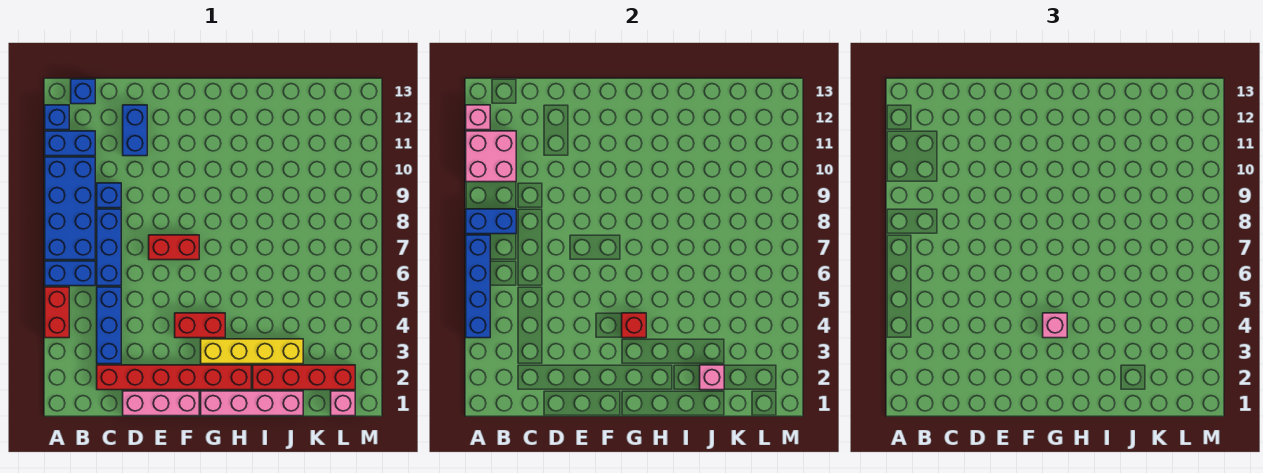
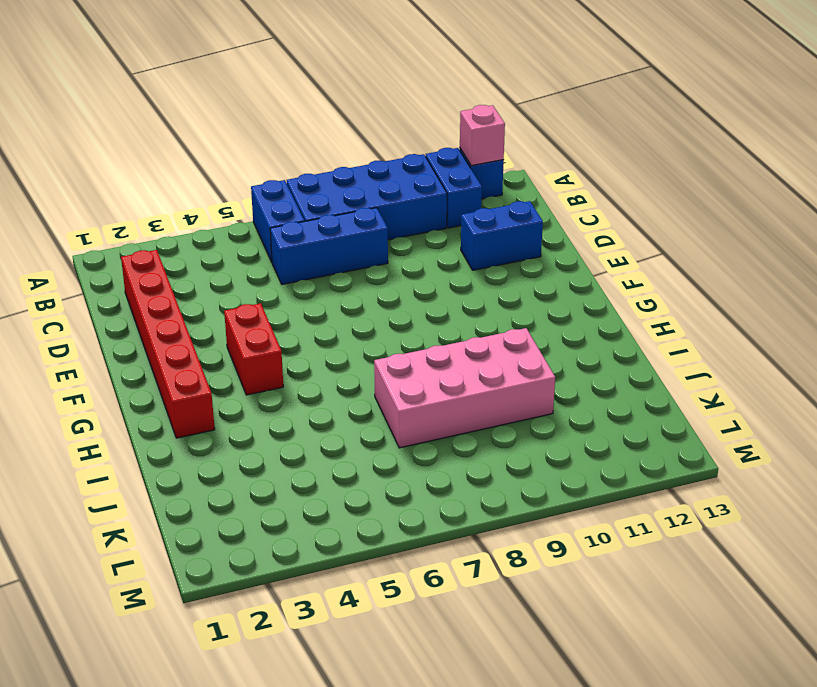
pink 2x4 brick [374,328,555,448] -> none
none -> red 1x2 brick [45,287,69,338]
none -> blue 1x1 brick [71,79,95,104]
none -> blue 1x3 brick [97,287,121,364]

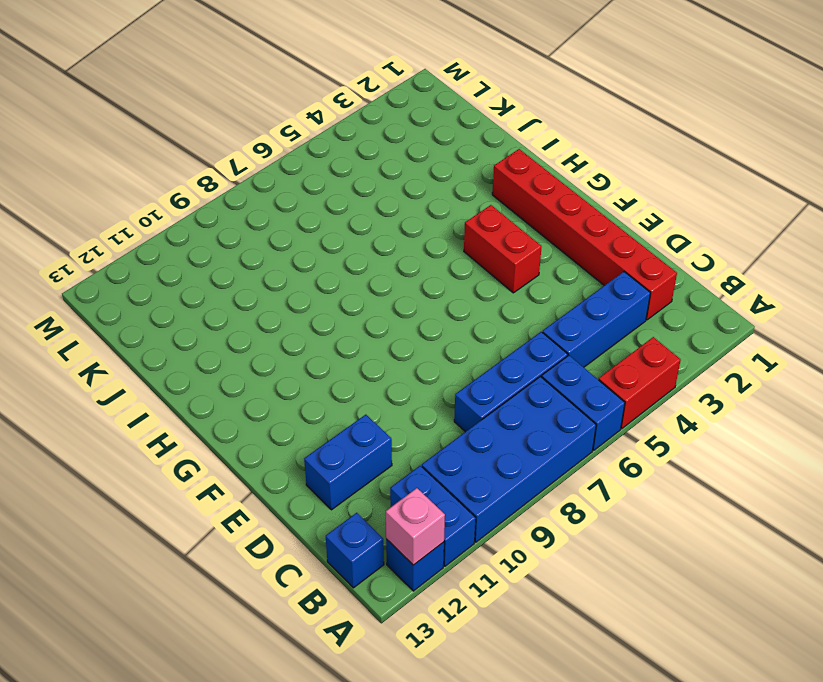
none -> blue 1x1 brick [97,183,121,208]
none -> pink 1x3 brick [123,391,199,416]
none -> red 1x2 brick [149,235,199,260]

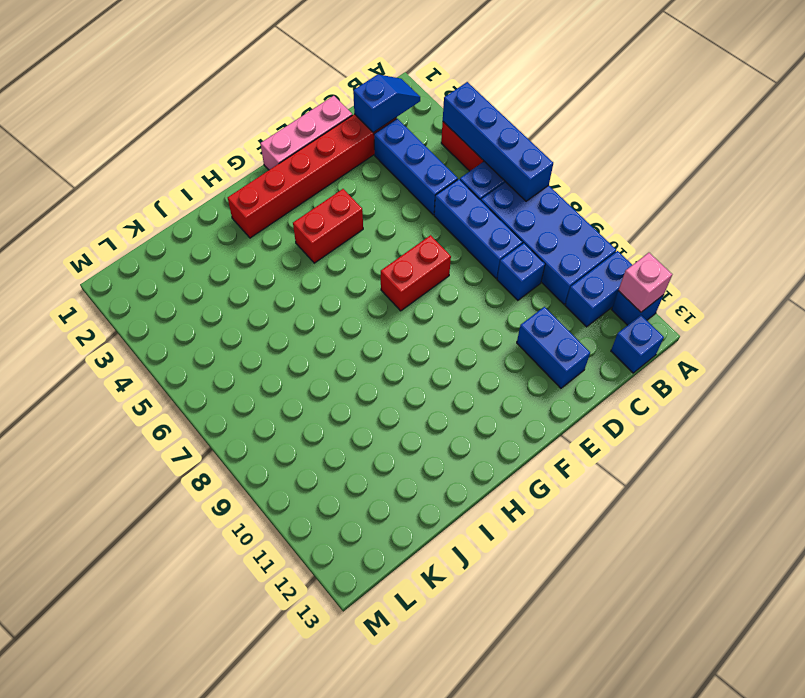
blue 1x2 slope [353,74,420,132] -> none
none -> pink 1x4 brick [201,391,303,416]
none -> yellow 1x4 brick [201,339,303,364]
none -> red 1x4 brick [253,365,355,390]

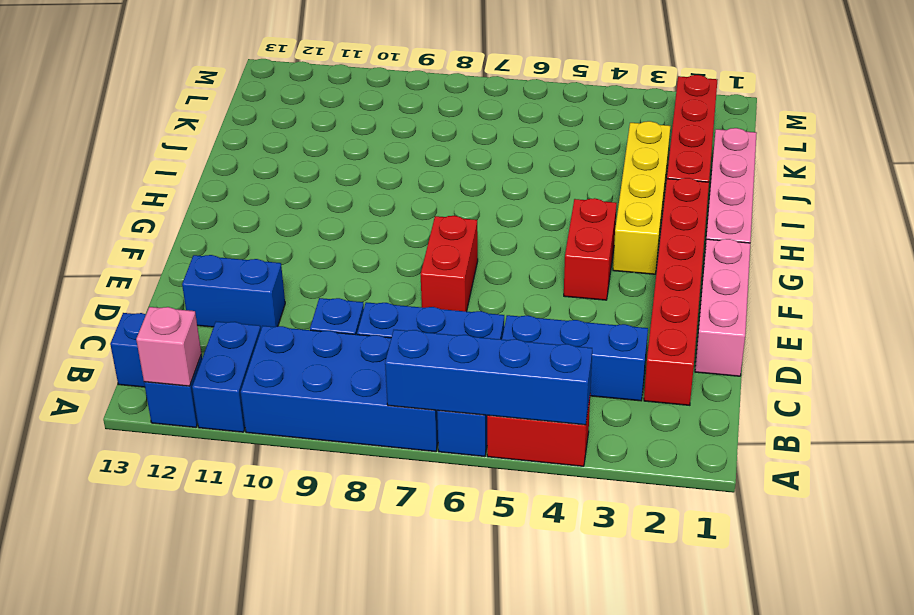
none -> pink 1x1 brick [331,391,355,416]
none -> blue 1x2 brick [466,209,516,234]
none -> pink 2x2 brick [466,131,516,182]

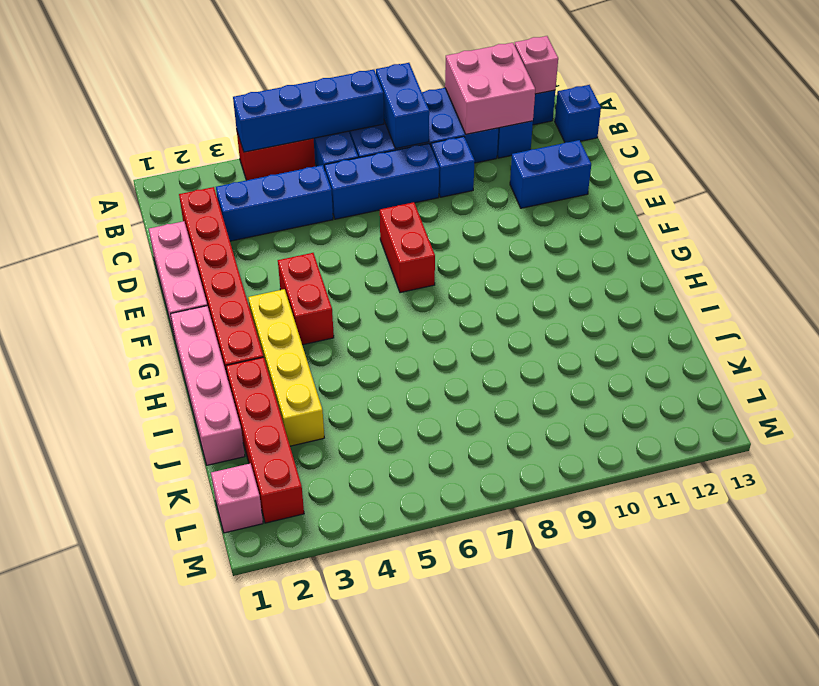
none -> red 1x1 brick [622,313,646,338]
none -> pink 1x1 brick [700,365,724,390]
none -> pink 1x1 brick [1043,313,1067,338]

